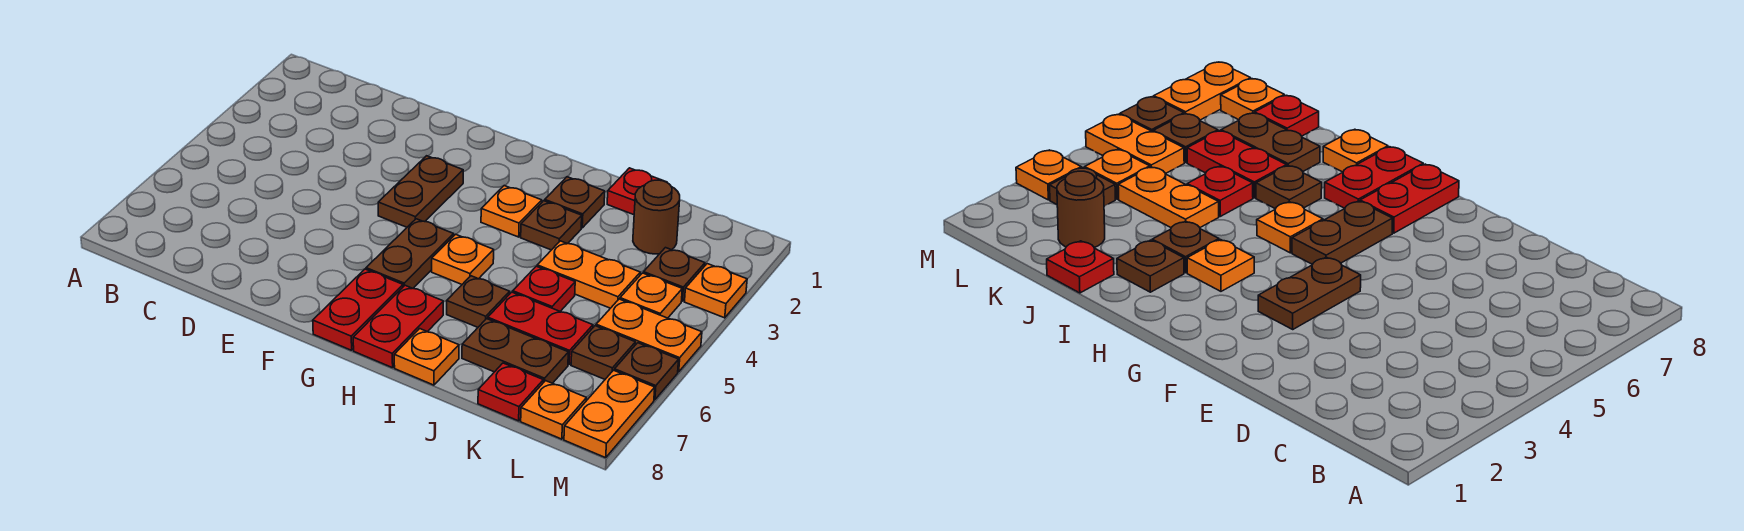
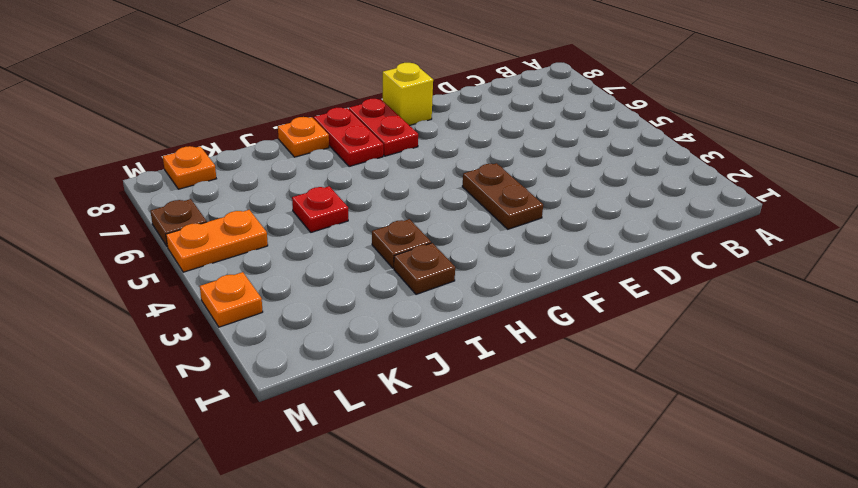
yellow 1x1 brick [383,63,433,126] -> none
none -> brown 1x2 plate [366,219,454,288]
none -> orange 1x1 plate [481,186,542,237]
none -> orange 1x1 plate [432,234,494,284]

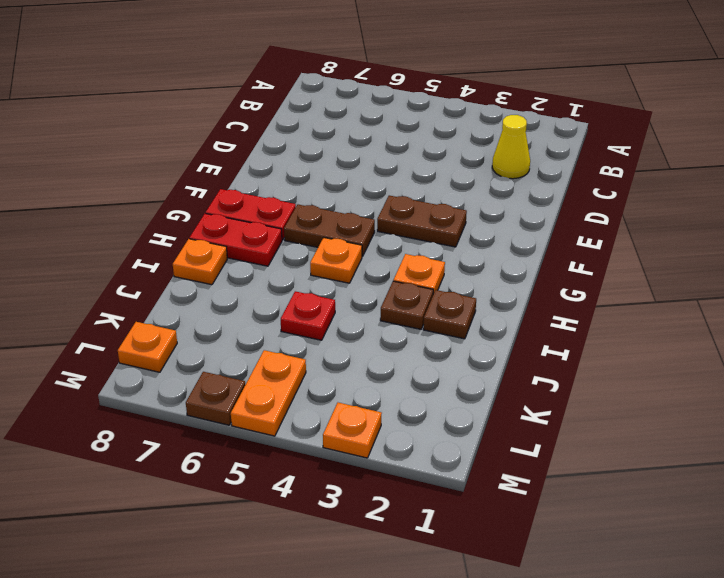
yellow 1x1 cone [492,115,530,179] -> none
none -> brown 1x1 plate [447,276,510,327]
none -> red 1x1 plate [607,168,666,215]
none -> orange 1x2 plate [537,241,640,308]

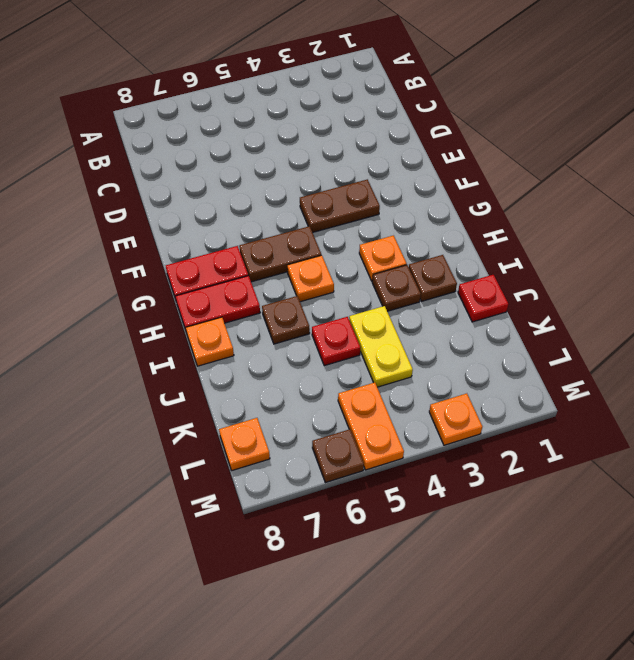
yellow 1x2 plate [349,306,413,387] -> orange 1x2 plate [537,241,640,308]
none -> red 1x2 plate [488,292,593,365]
none -> brown 1x2 plate [462,319,568,383]
none -> brown 1x1 round brick [633,180,680,254]

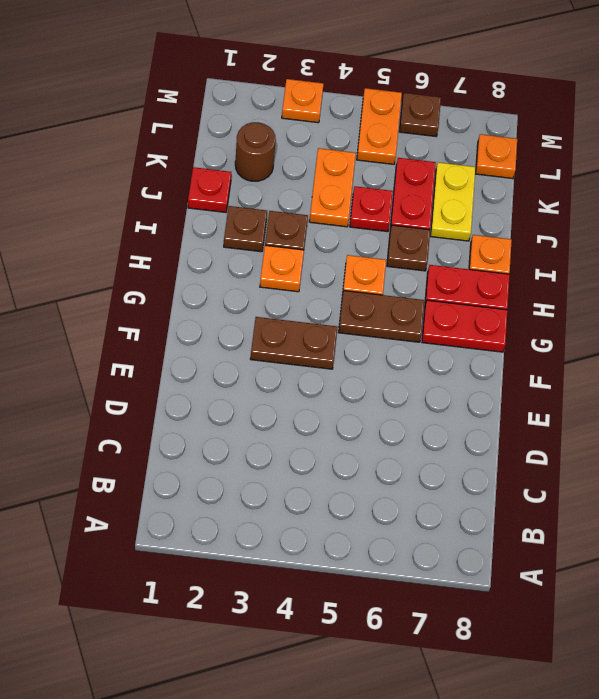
yellow 1x2 plate [431,162,476,241] -> brown 1x2 plate [462,319,568,383]
none -> red 1x1 plate [478,363,543,421]
none -> brown 1x1 plate [644,248,705,301]
none -> orange 1x1 plate [620,273,682,318]

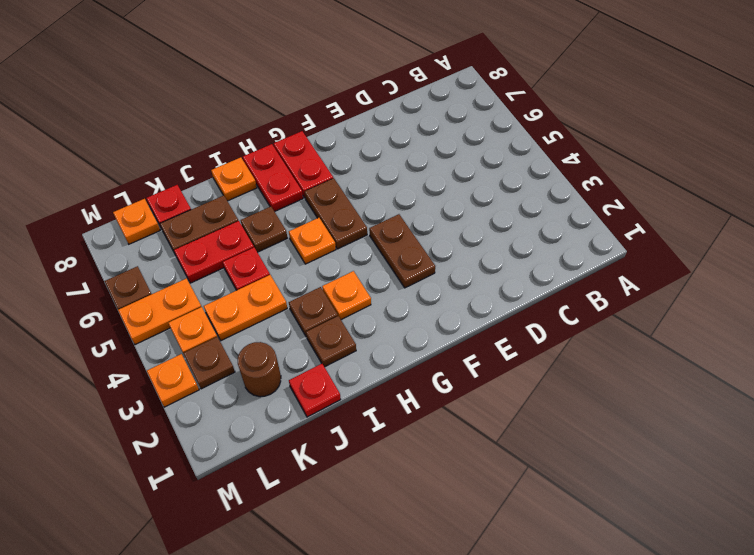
none -> brown 1x1 plate [571,326,635,379]
none -> orange 1x2 plate [564,370,655,458]

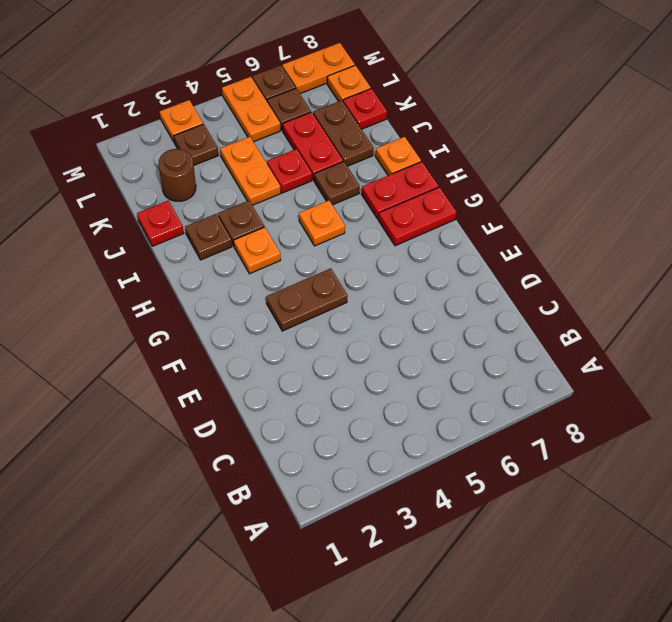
none -> brown 1x2 plate [366,219,454,288]
none -> orange 1x1 plate [620,273,682,318]

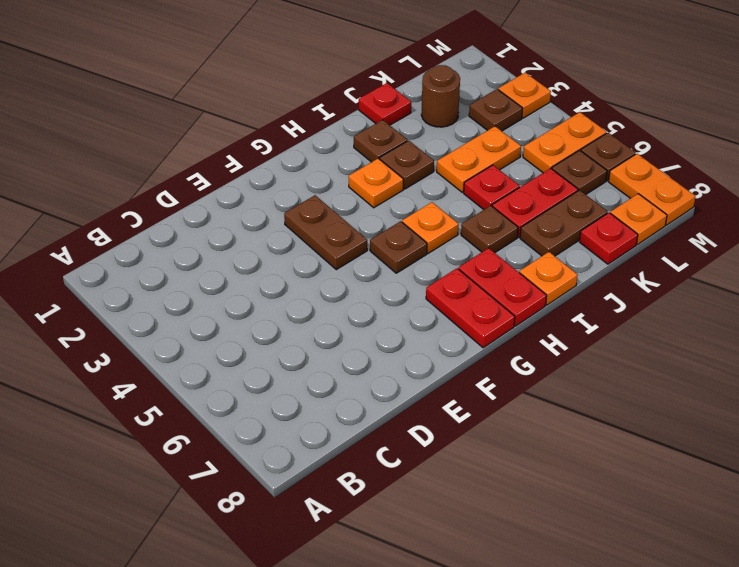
brown 1x1 plate [370,221,427,273] -> brown 1x2 plate [366,219,454,288]
none -> orange 1x1 plate [620,273,682,318]

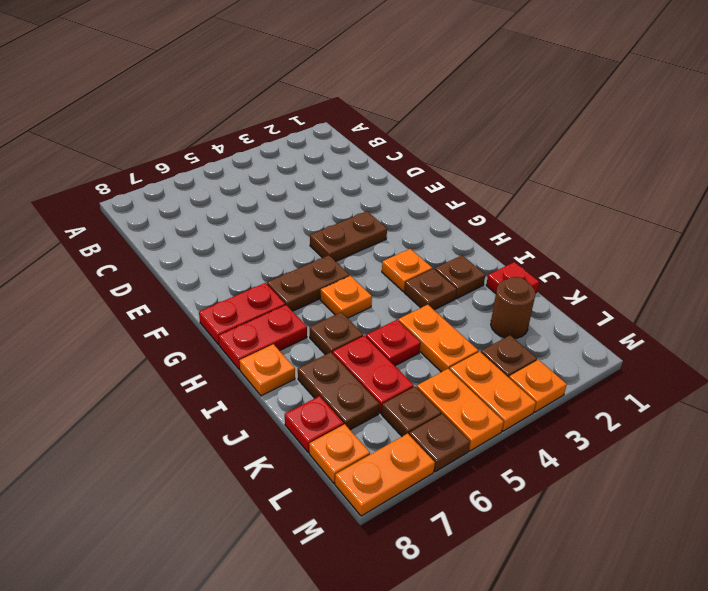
orange 1x2 plate [449,352,536,431] -> orange 1x1 plate [620,273,682,318]

